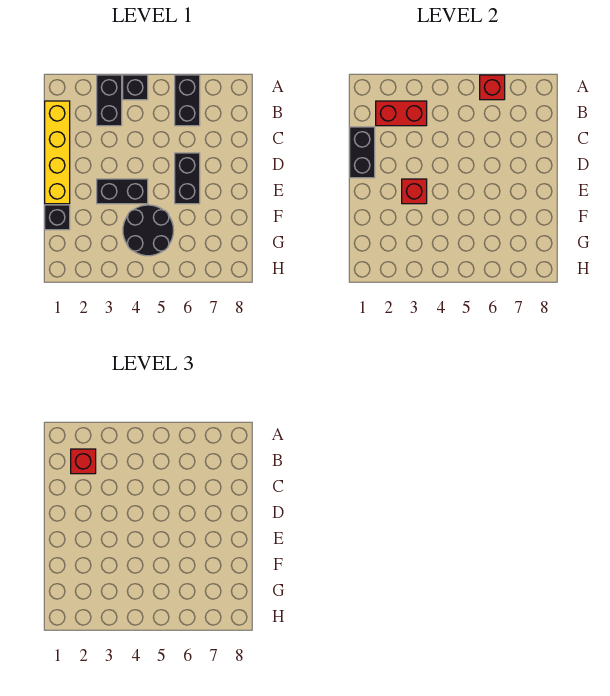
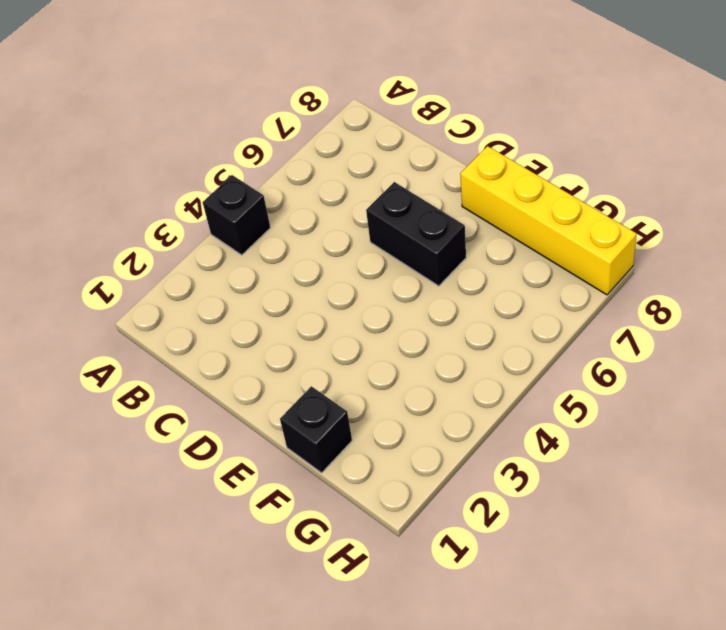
yellow 1x4 brick [460,146,636,295] -> yellow 1x4 brick moved to [45,101,70,204]
none -> black 1x2 brick [97,75,122,126]
none -> black 1x2 brick [175,75,200,126]
none -> black 1x2 brick [97,179,148,204]

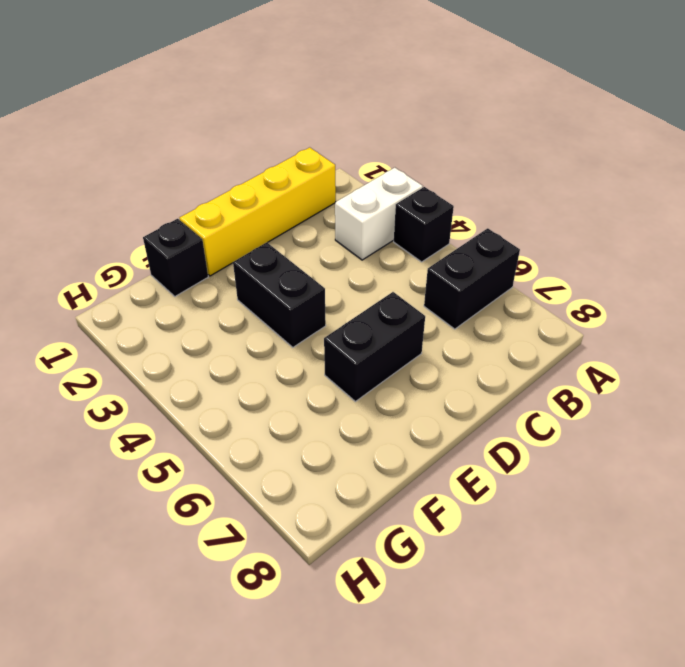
white 1x2 brick [335,168,423,260] -> black 1x2 brick [97,75,122,126]
none -> black 2x2 round brick [123,205,174,256]
none -> red 1x1 brick [480,75,505,100]
none -> red 1x2 brick [376,101,427,126]

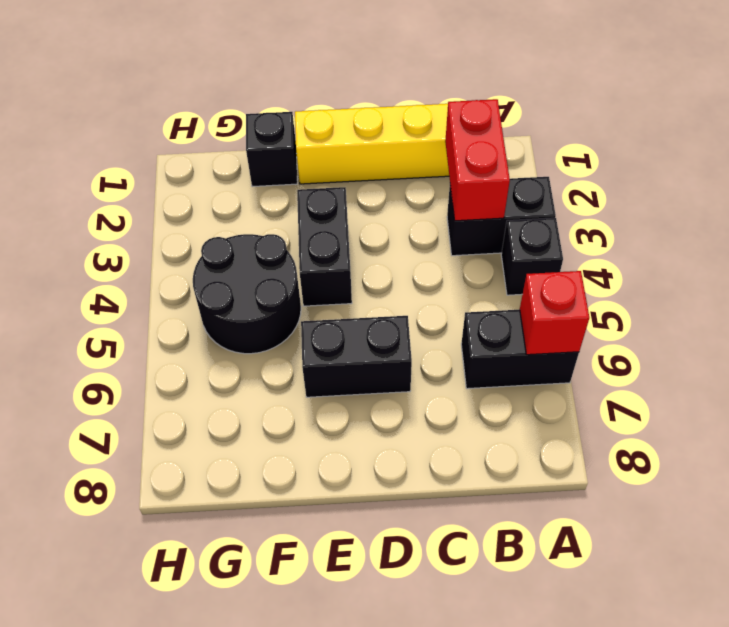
none -> black 1x2 brick [350,127,375,178]
none -> red 1x1 brick [402,179,427,204]
none -> red 1x1 brick [71,449,96,474]

